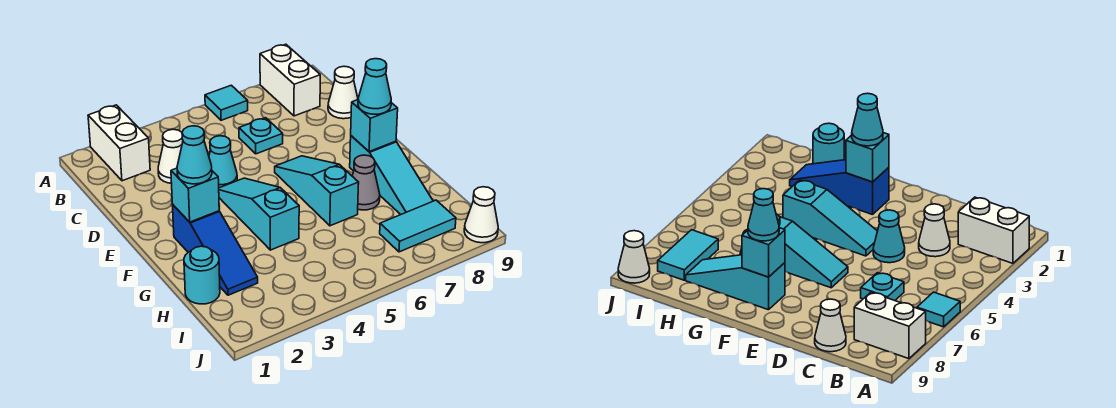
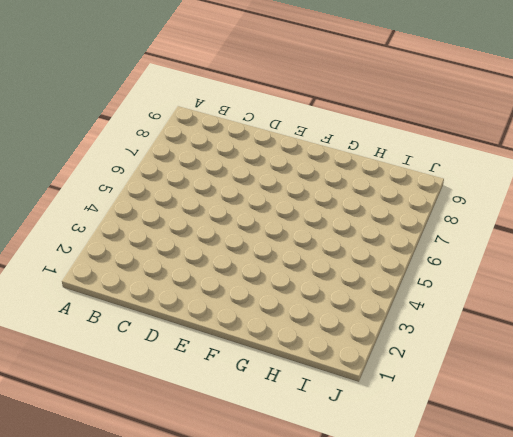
none -> white 1x2 brick [88,105,150,181]
none -> cyan 1x1 tile [205,85,248,120]
none -> white 1x2 brick [260,44,320,116]

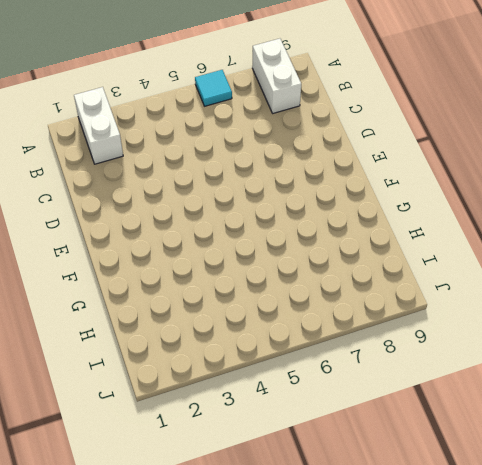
none -> white 1x1 cone [158,129,183,183]
none -> cyan 1x1 plate [239,118,283,154]
none -> white 1x1 cone [328,66,358,119]

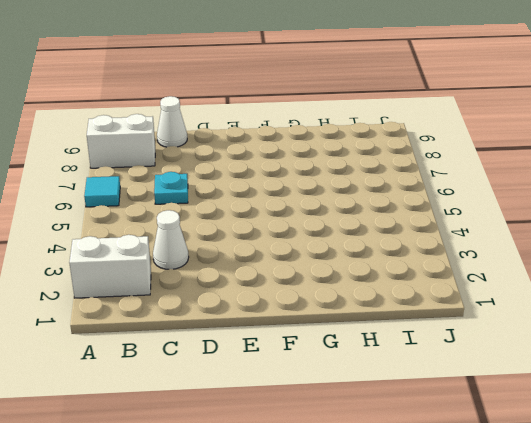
none -> cyan 1x1 cone [209,136,237,188]
none -> cyan 1x3 slope [219,178,299,250]
none -> cyan 1x3 slope [275,156,359,226]

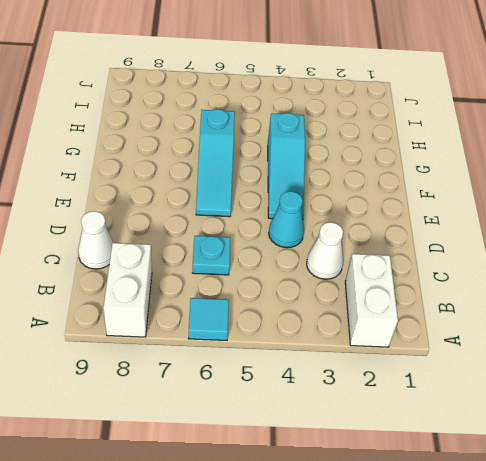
none -> blue 1x3 slope [173,205,258,295]
none -> cyan 1x3 slope [350,136,433,214]
none -> grey 1x1 cone [352,155,380,210]

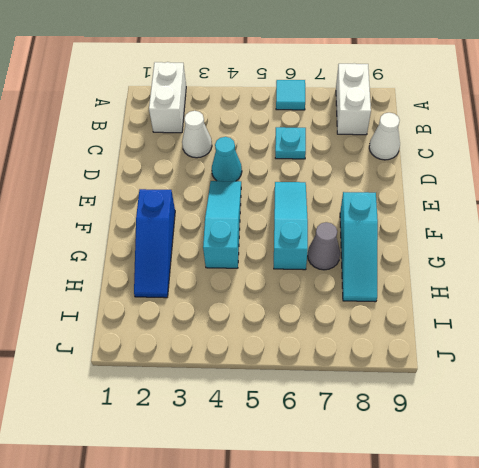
none -> cyan 1x1 round brick [184,246,220,304]
none -> cyan 1x2 tile [380,200,456,252]
none -> white 1x1 cone [464,187,498,243]

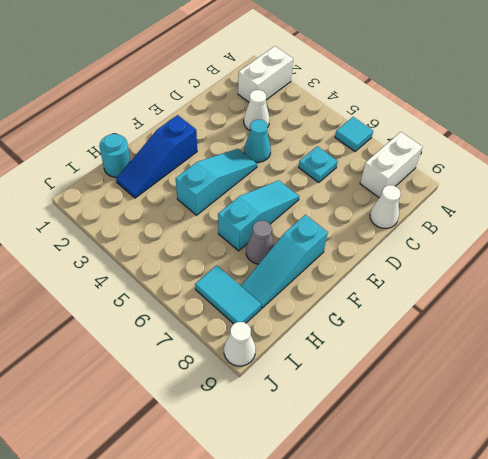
none -> cyan 1x1 brick [171,168,219,222]
none -> cyan 1x1 brick [351,100,398,152]
none -> cyan 1x1 cone [177,126,212,184]

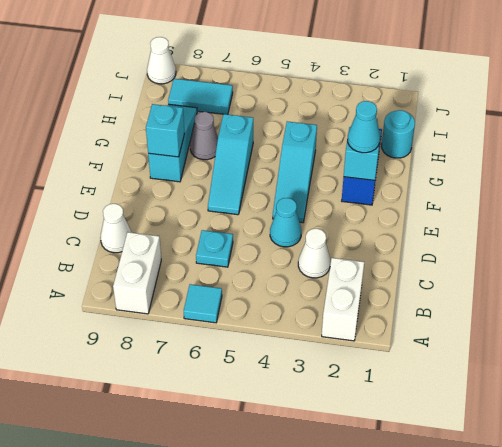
none -> cyan 1x1 cone [358,59,391,114]

